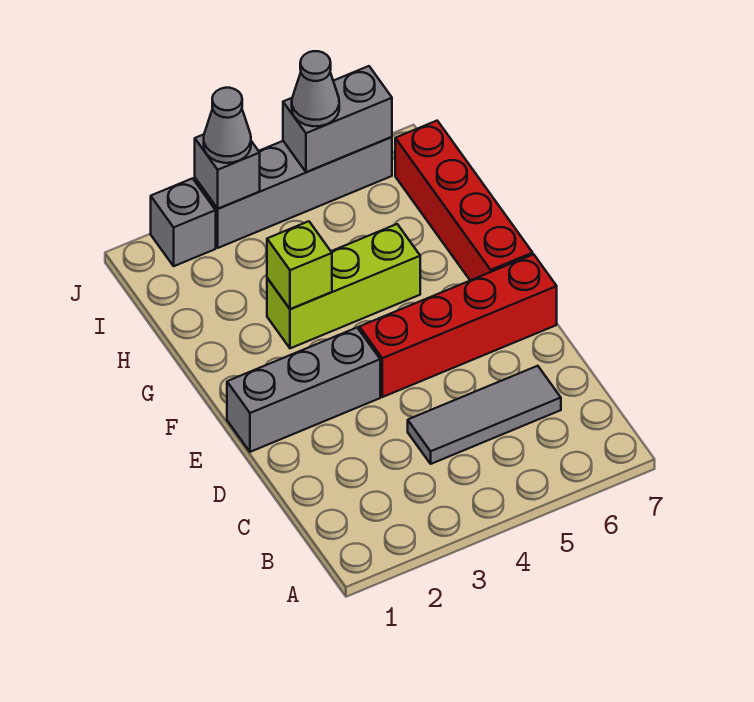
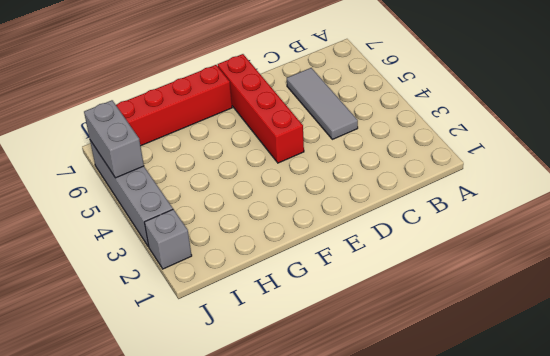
none -> grey 1x3 brick [227,328,380,452]
none -> lime 1x3 brick [267,224,420,348]
none -> lime 1x1 brick [267,221,332,309]

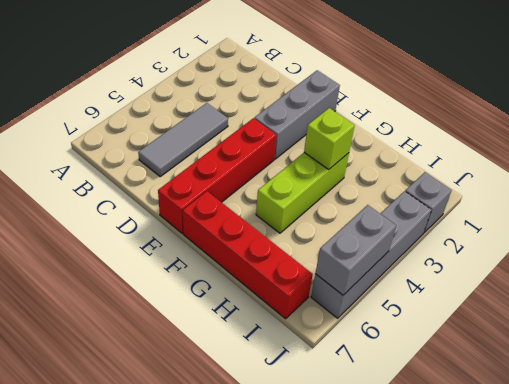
none -> grey 1x1 brick [195,134,260,209]
none -> grey 1x1 cone [204,88,251,163]
none -> grey 1x1 cone [292,51,339,126]

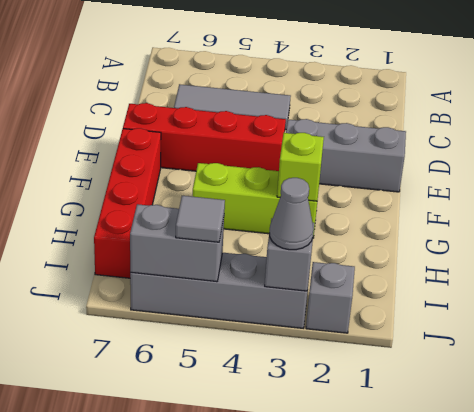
grey 1x1 tile [176,196,225,242] -> grey 1x1 cone [292,51,339,126]

